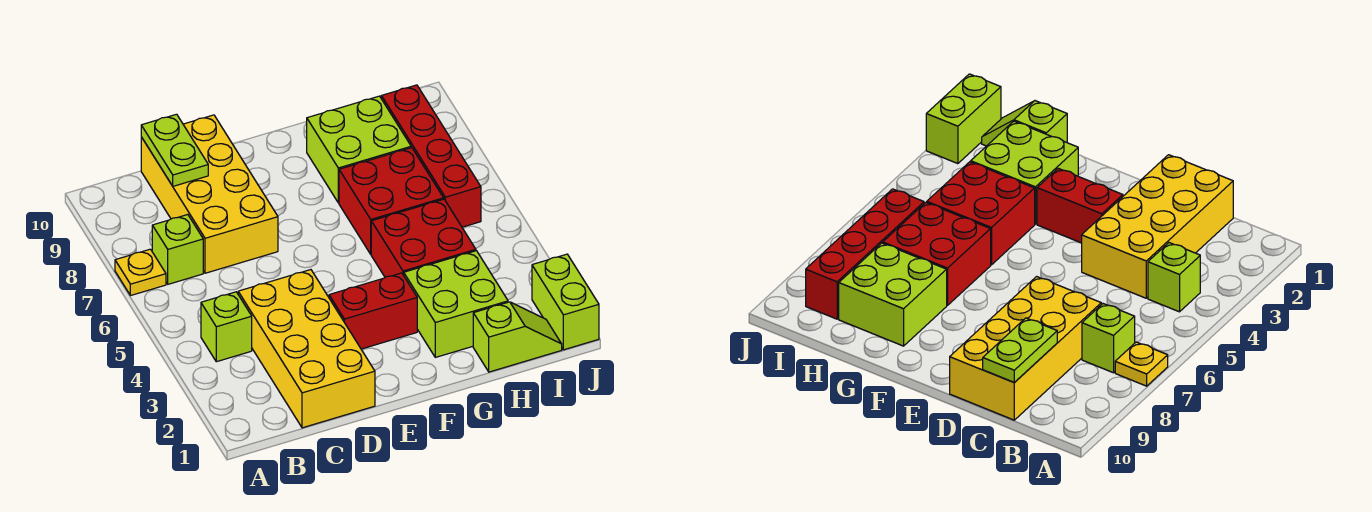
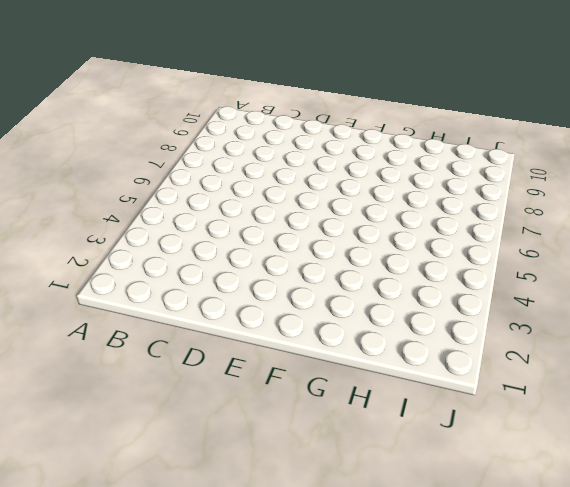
none -> yellow 1x1 plate [115,249,166,296]
none -> lime 1x1 brick [201,292,252,362]
none -> lime 1x1 brick [152,215,203,284]

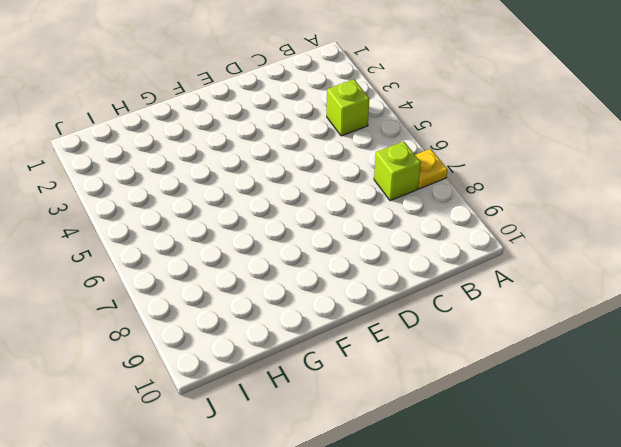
none -> yellow 2x4 brick [238,270,375,428]
none -> yellow 2x4 brick [141,115,278,273]
none -> red 1x2 brick [329,273,417,349]

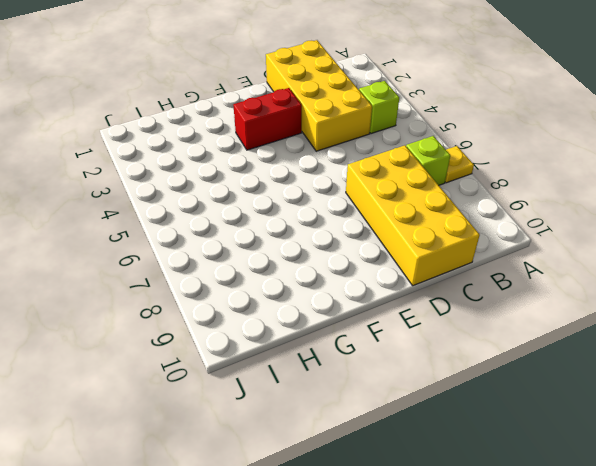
none -> lime 2x2 brick [404,251,508,357]
none -> red 2x2 brick [371,199,476,277]
none -> red 2x2 brick [339,148,444,254]

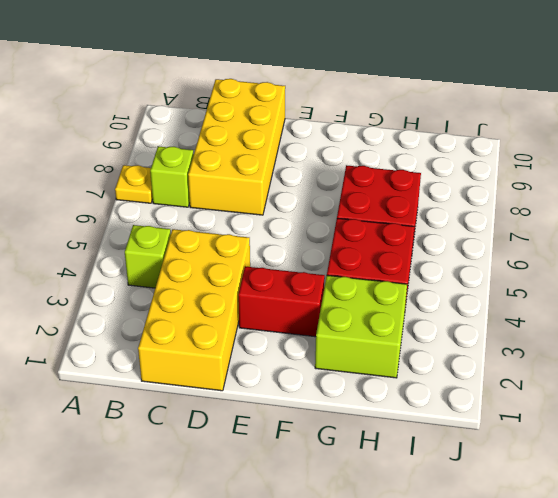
none -> lime 2x2 brick [307,96,411,203]
none -> lime 1x2 slope [473,302,562,372]
none -> red 1x4 brick [381,85,481,227]

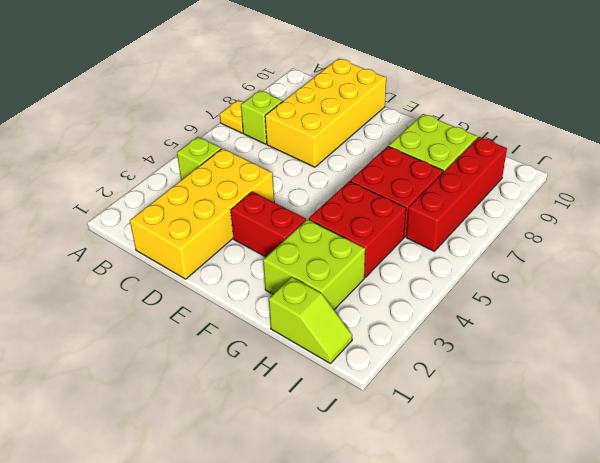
none -> lime 1x2 brick [532,254,599,350]
none -> lime 1x2 plate [141,114,208,186]

